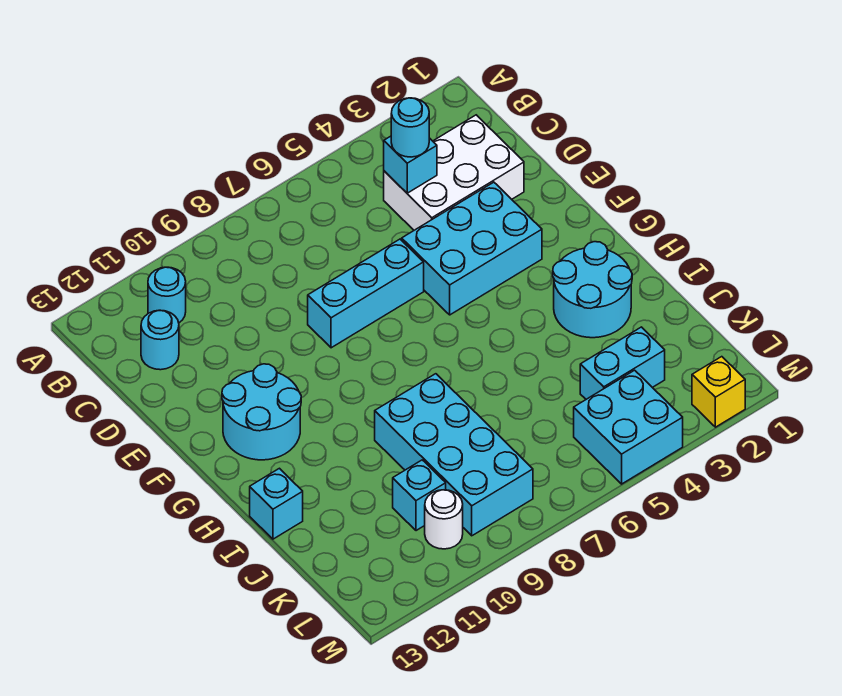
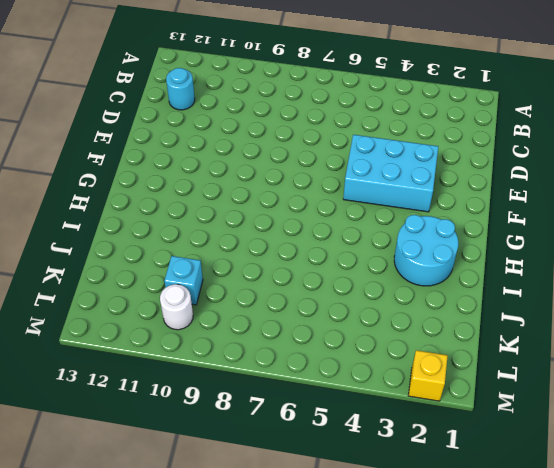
none -> cyan 1x1 round brick [148,267,186,323]
none -> white 2x3 brick [384,115,524,230]
none -> cyan 1x3 brick [308,239,424,348]

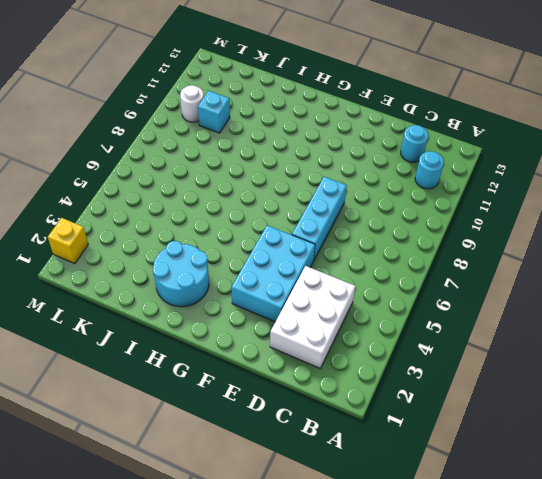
none -> cyan 2x2 round brick [222,364,301,460]
none -> cyan 2x4 brick [375,374,533,536]
none -> cyan 1x1 brick [250,468,303,539]

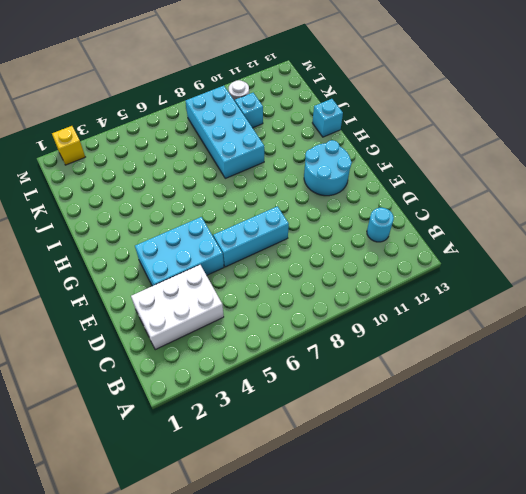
none -> cyan 1x1 round brick [148,267,186,323]
none -> cyan 2x2 round brick [553,242,632,338]
none -> cyan 1x2 brick [580,327,665,399]

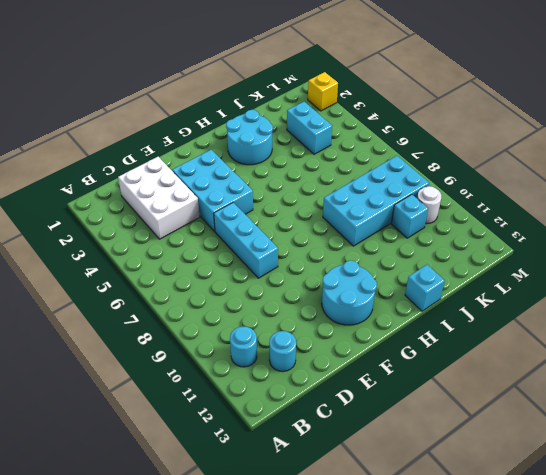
none -> cyan 2x2 brick [574,370,683,484]
none -> cyan 1x1 brick [384,136,437,193]
none -> cyan 1x1 round brick [391,98,429,157]

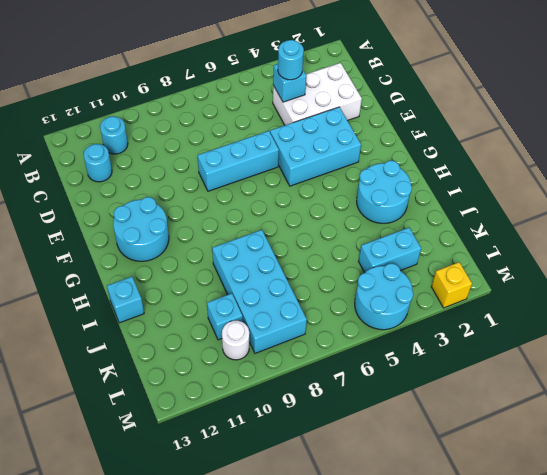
cyan 2x2 round brick [355,263,413,330] -> cyan 2x2 brick [574,370,683,484]

